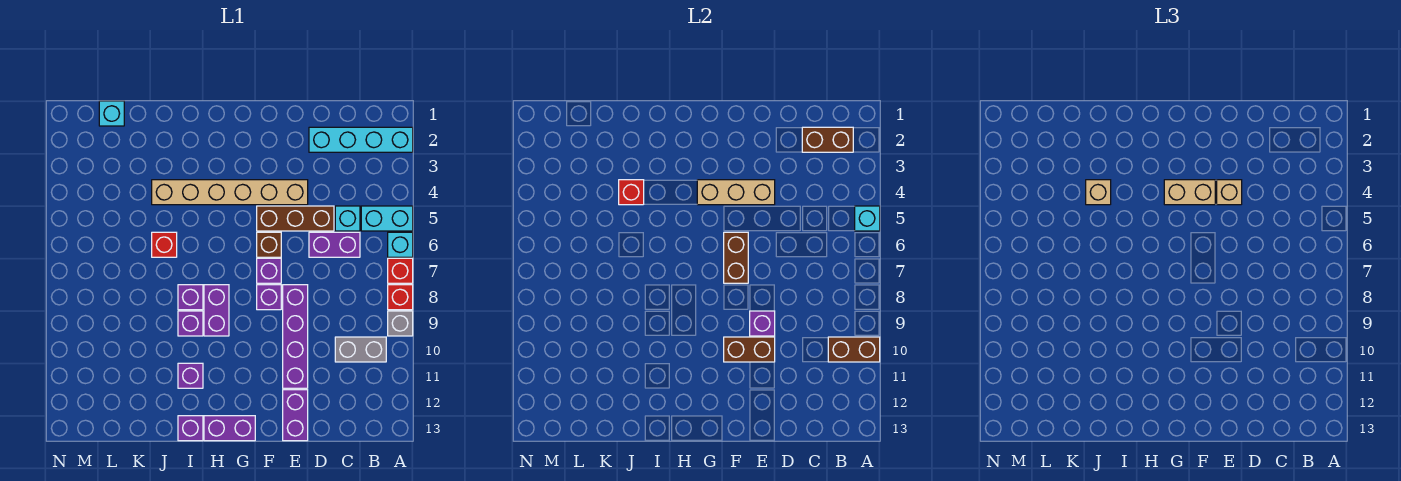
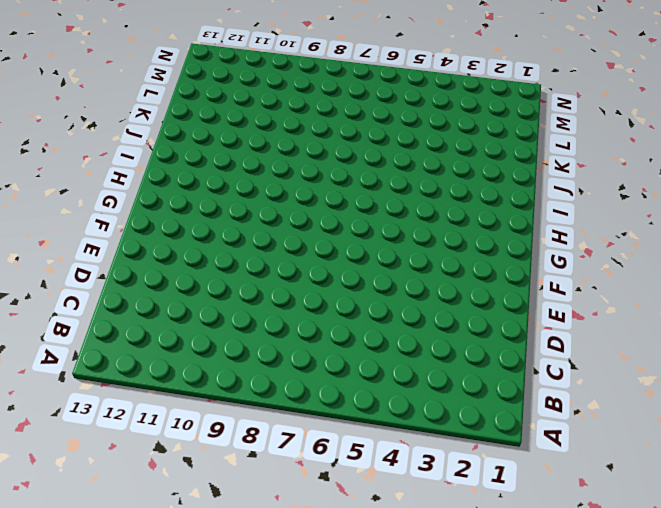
none -> cyan 1x4 brick [309,127,413,152]
none -> cyan 1x2 brick [361,206,413,231]
none -> cyan 1x1 brick [388,232,413,257]
none -> red 1x1 brick [388,258,413,283]

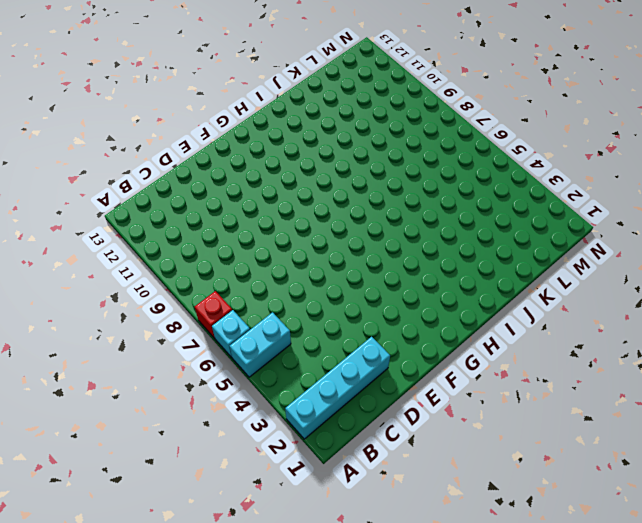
none -> red 1x1 brick [388,285,413,310]
none -> grey 1x1 brick [388,311,413,336]
none -> grey 1x2 brick [335,337,386,362]
none -> cyan 1x1 brick [335,206,360,231]

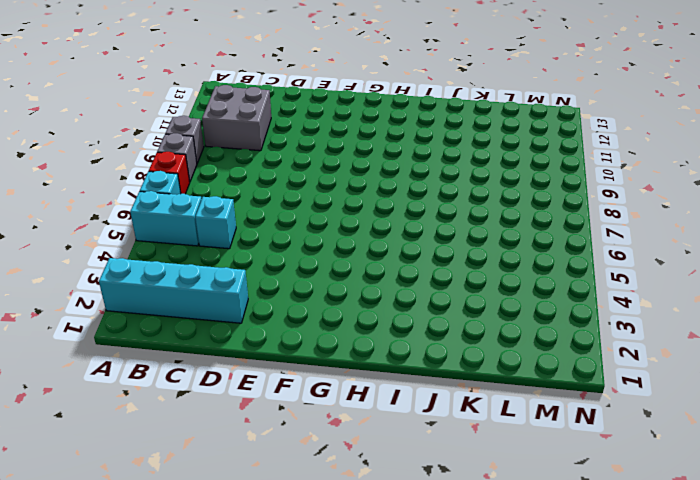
grey 1x1 brick [157,133,197,182] -> red 1x1 brick [388,285,413,310]
grey 2x2 brick [202,85,271,151] -> grey 1x2 brick [335,337,386,362]
none -> purple 1x2 brick [309,232,360,257]
none -> brown 1x3 brick [257,206,334,231]
none -> tan 1x6 brick [152,180,308,205]
none -> purple 1x4 brick [283,285,308,388]

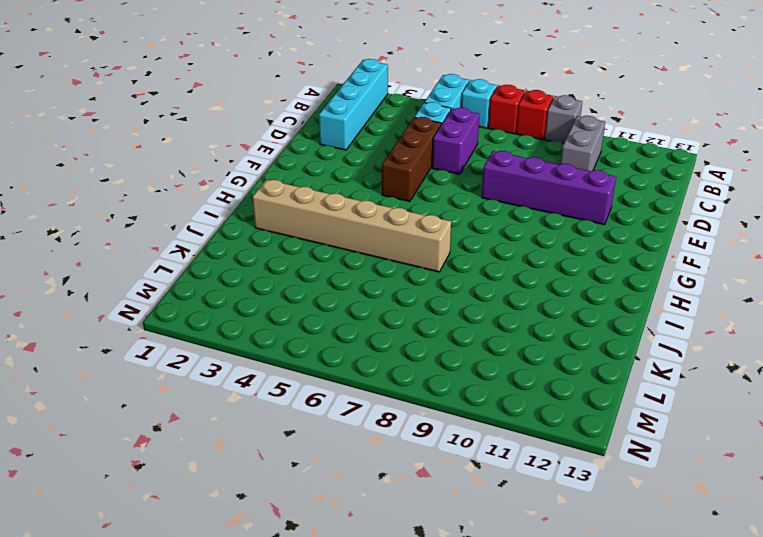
tan 1x6 brick [253,180,451,272] -> tan 1x6 brick turned to [152,180,308,205]
none -> purple 1x2 brick [283,390,308,441]
none -> brown 1x1 brick [257,232,281,257]
none -> purple 1x1 brick [257,258,281,283]
none -> purple 1x1 brick [257,285,281,310]

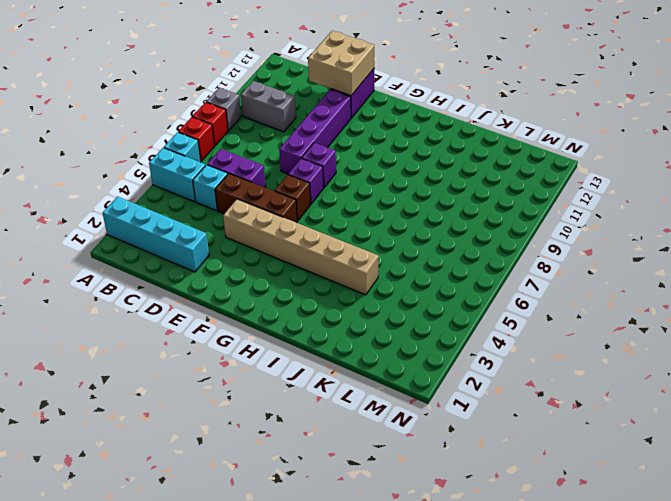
tan 2x2 brick [308,31,374,96] -> none
none -> purple 1x2 brick [204,416,255,441]
none -> purple 1x2 brick [204,285,229,336]
none -> purple 1x1 brick [178,285,203,310]
none -> purple 1x1 brick [178,311,203,336]

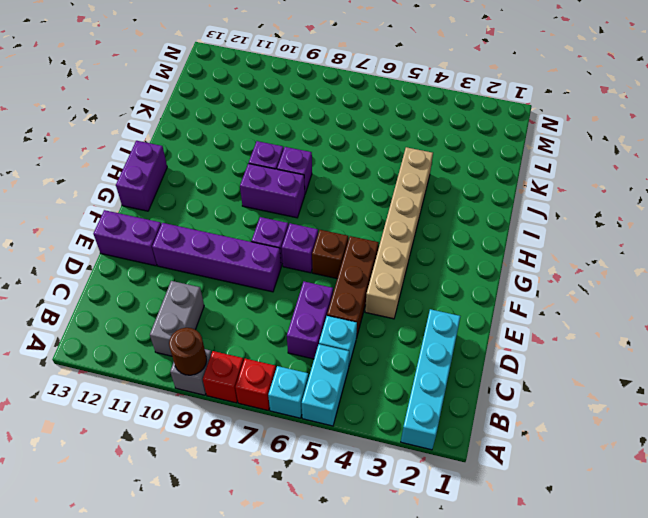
brown 1x1 round brick [169,328,207,375] -> none
none -> purple 1x1 brick [178,363,203,388]
none -> purple 1x1 brick [178,416,203,441]
none -> red 1x1 brick [152,232,177,257]
none -> cyan 1x1 brick [99,101,124,126]

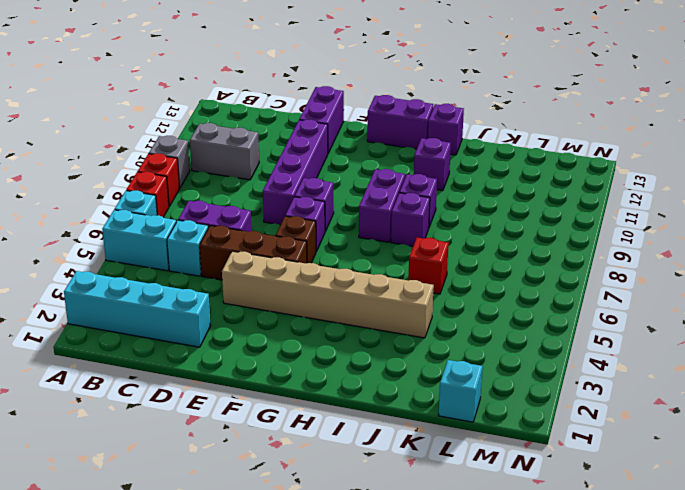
none -> cyan 1x1 brick [855,206,880,231]
none -> brown 1x2 brick [828,337,880,362]
none -> brown 1x2 brick [802,127,853,152]
none -> tan 1x3 brick [697,180,775,205]

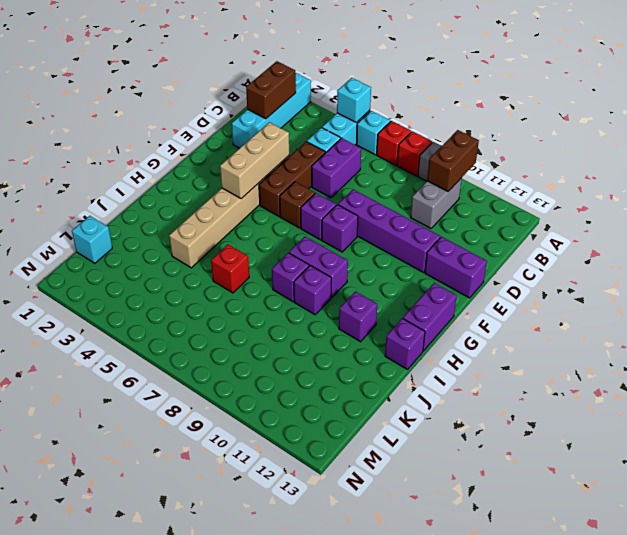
none -> purple 1x1 brick [750,311,775,336]
none -> brown 1x2 brick [724,337,775,362]
none -> brown 1x2 brick [724,232,748,283]
none -> red 1x1 brick [619,180,644,205]

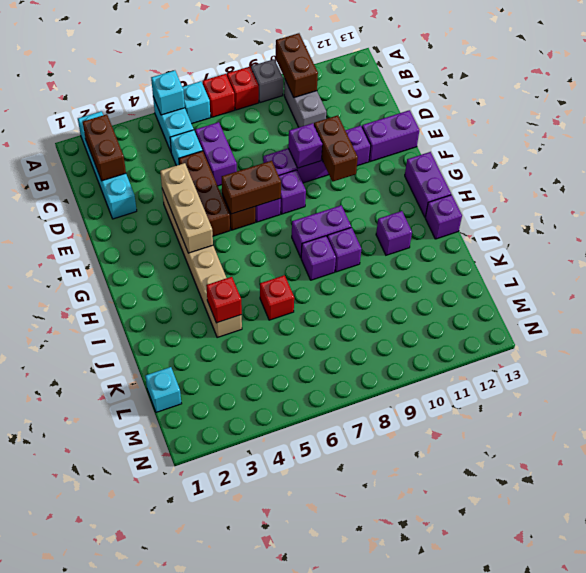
none -> tan 1x1 brick [1217,180,1242,205]
none -> tan 1x2 brick [1164,180,1215,205]
none -> tan 1x1 brick [1086,180,1111,205]

